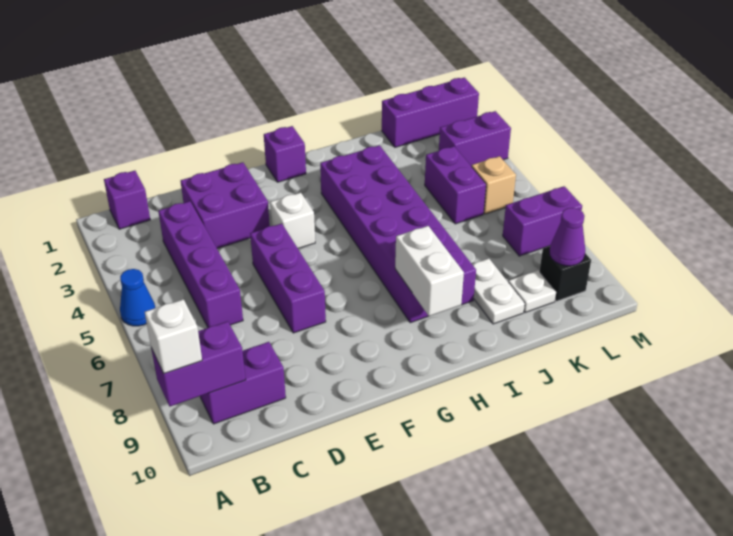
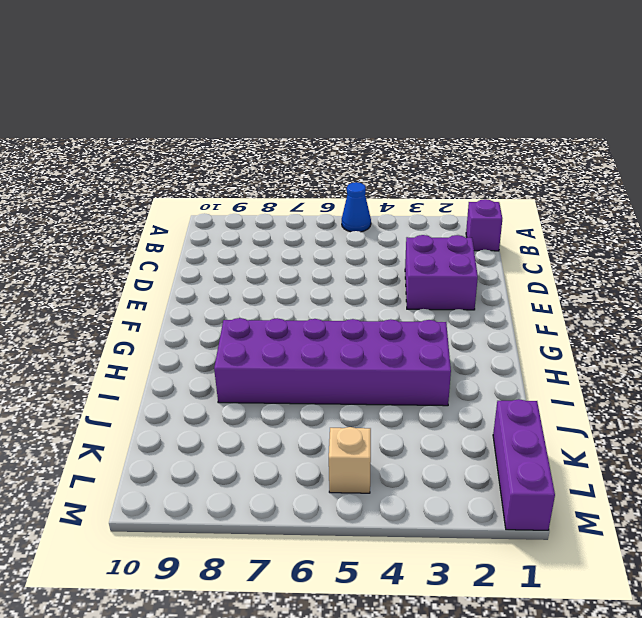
none -> purple 1x2 brick [200,342,286,424]
none -> purple 1x4 brick [158,201,243,328]
none -> purple 1x3 brick [250,224,326,333]

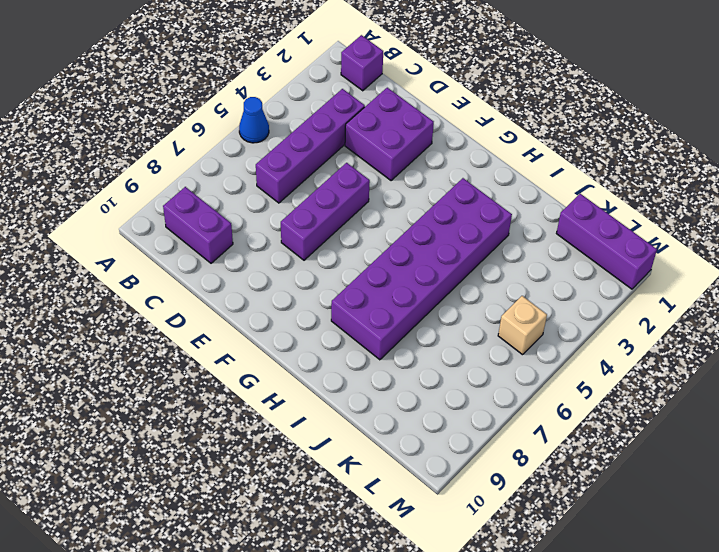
none -> white 1x1 brick [270,193,315,248]
none -> purple 1x1 brick [264,126,306,182]
none -> white 1x2 plate [472,258,525,324]

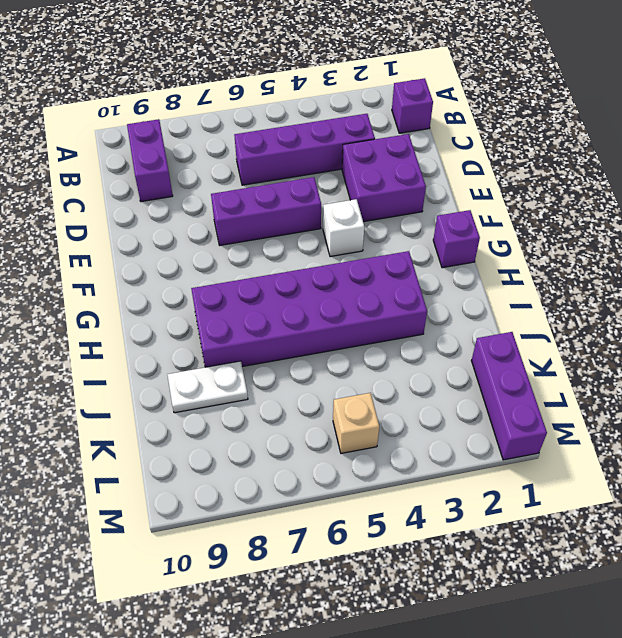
none -> blue 1x1 cone [120,269,155,326]
none -> purple 1x2 brick [425,146,486,224]
none -> white 1x1 plate [508,270,556,313]

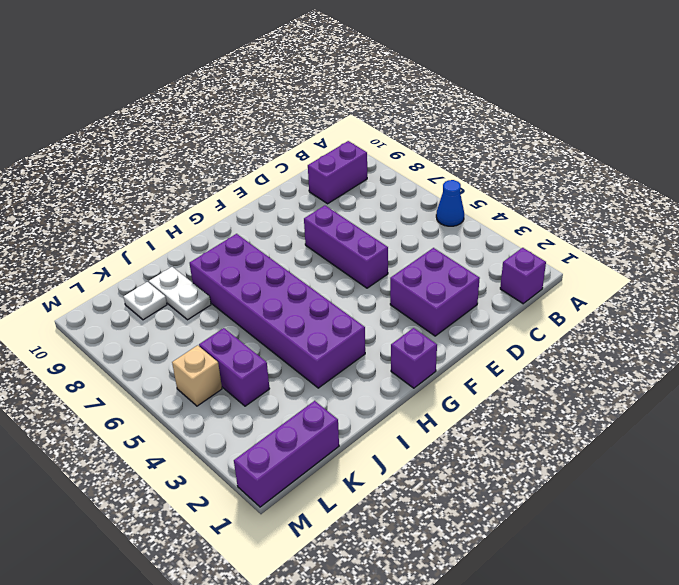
none -> purple 1x4 brick [158,201,243,328]
none -> white 1x1 brick [270,193,315,248]
none -> purple 1x2 brick [439,111,511,167]

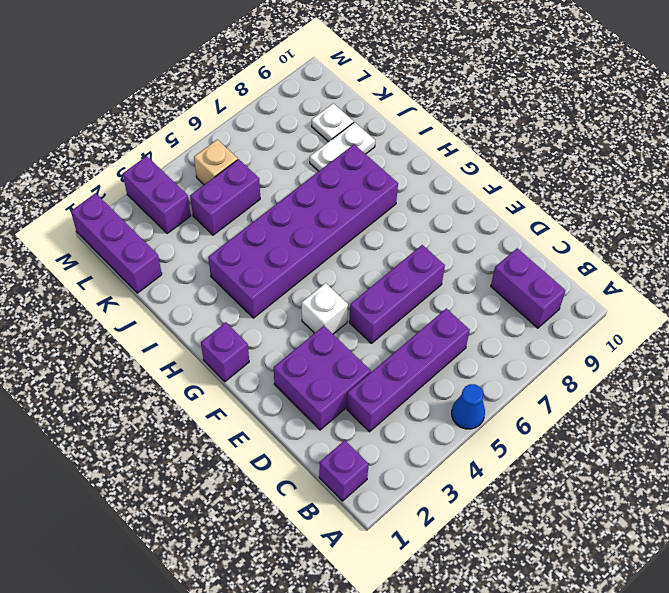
none -> purple 1x2 brick [503,186,582,256]
none -> black 1x1 brick [539,246,591,301]
none -> purple 1x2 brick [151,321,246,406]

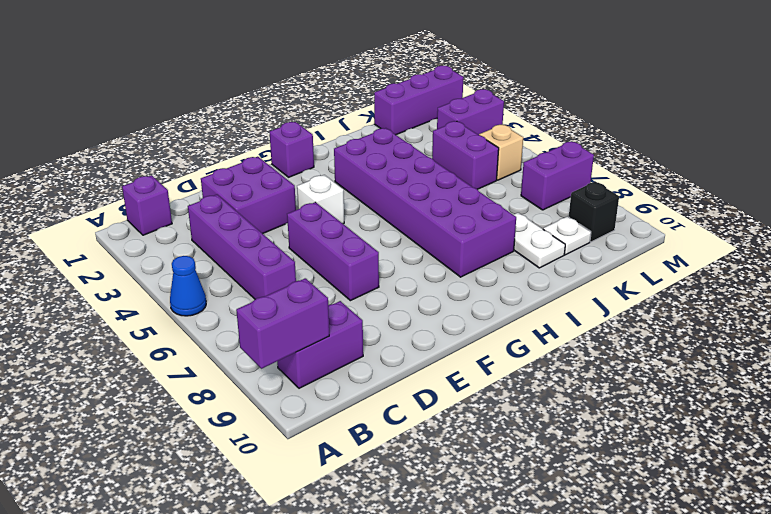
none -> white 1x2 brick [395,226,464,316]
none -> purple 1x1 cone [549,208,585,266]
none -> white 1x1 brick [145,299,202,373]

